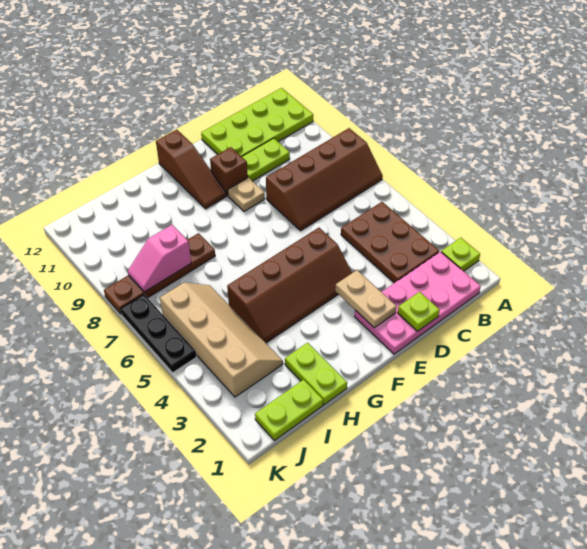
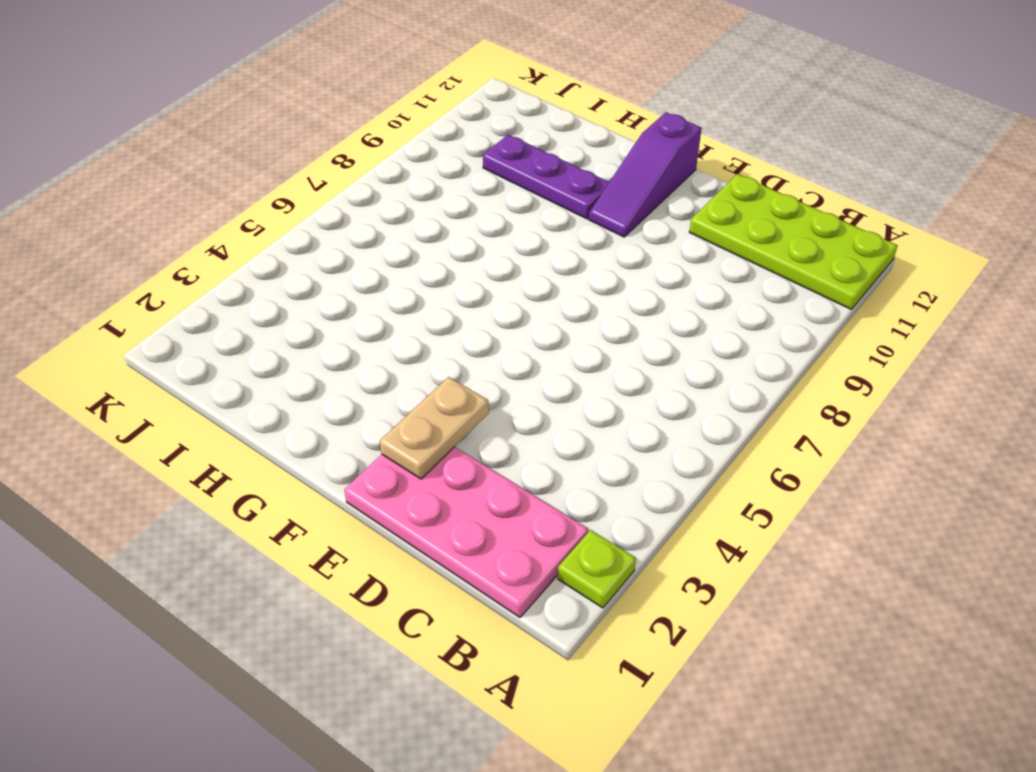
purple 1x3 slope [589,112,702,237] -> brown 1x3 slope [156,130,226,209]
purple 1x3 plate [483,135,609,219] -> none
none -> brown 2x4 slope [266,128,383,231]
none -> brown 2x3 plate [341,202,439,283]
none -> lime 1x2 plate [242,138,290,181]

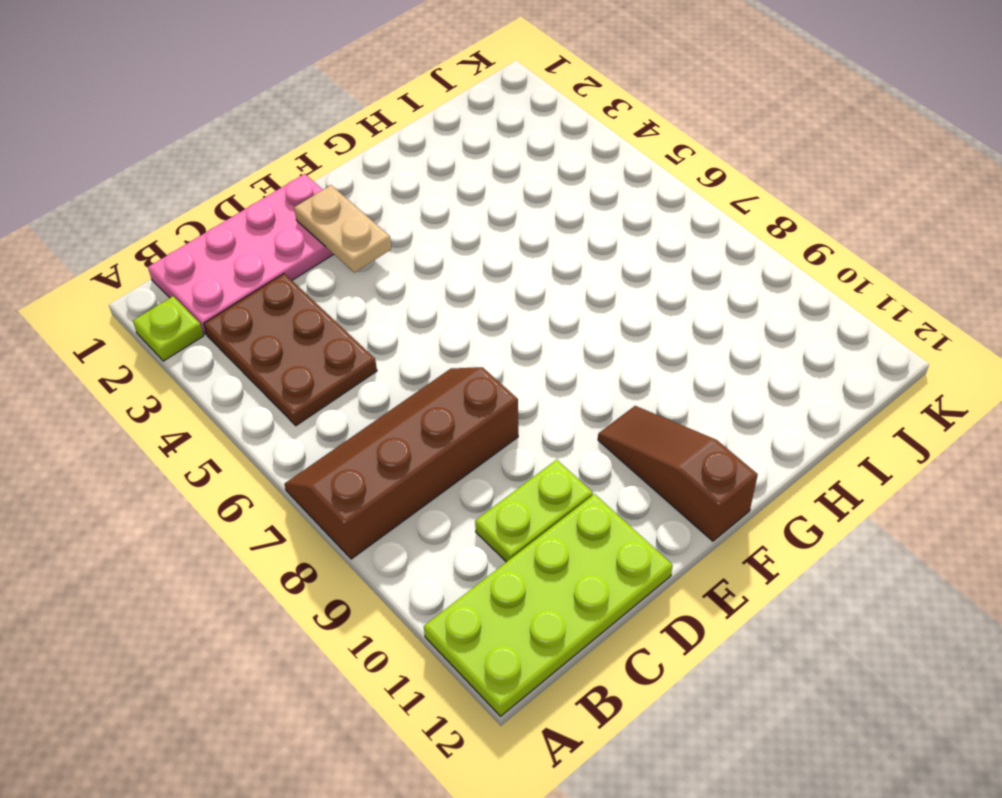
none -> brown 2x4 slope [227,228,352,343]
none -> tan 1x1 plate [228,178,265,212]
none -> brown 1x1 brick [210,147,248,196]

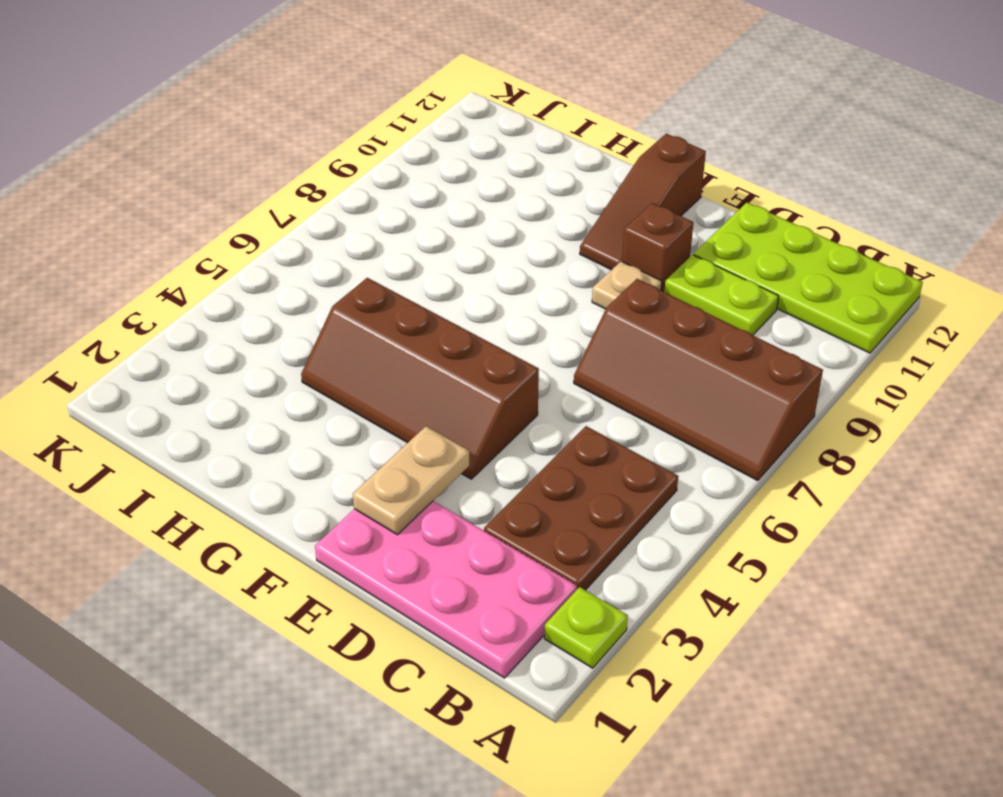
none -> lime 1x2 plate [285,343,347,405]
none -> brown 1x4 plate [104,233,215,314]
none -> lime 1x2 plate [255,380,323,441]

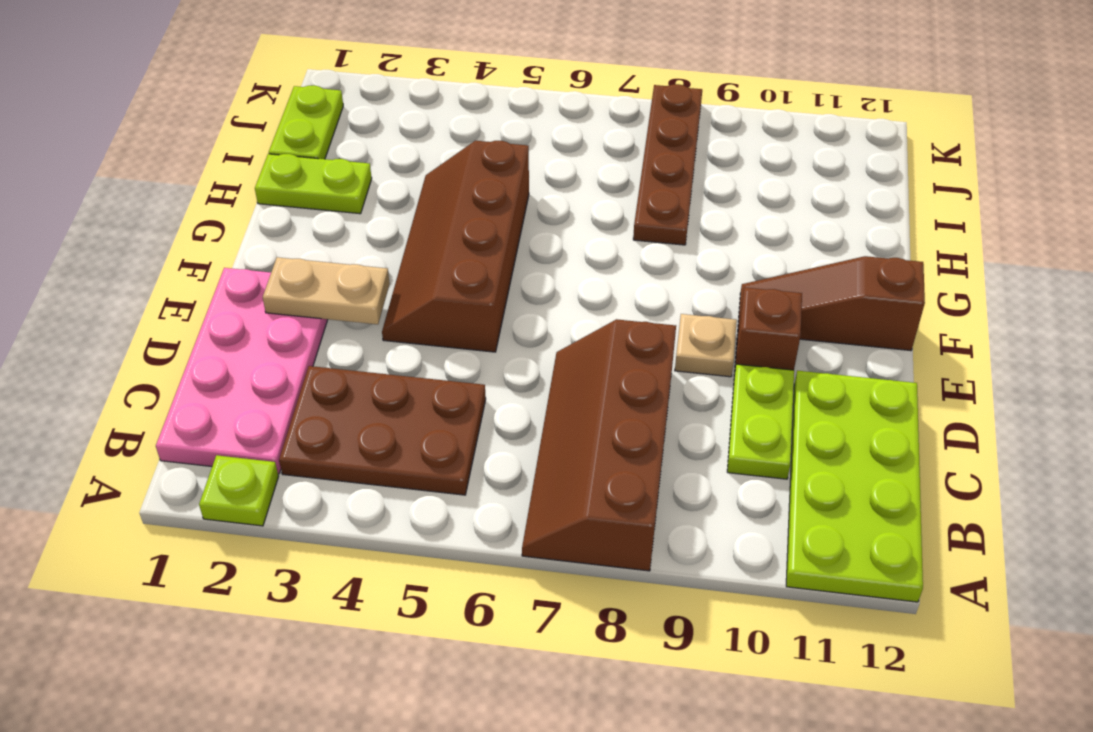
none -> tan 2x4 slope [160,282,283,397]
none -> black 1x3 plate [120,294,196,373]
none -> lime 1x1 plate [398,292,440,331]

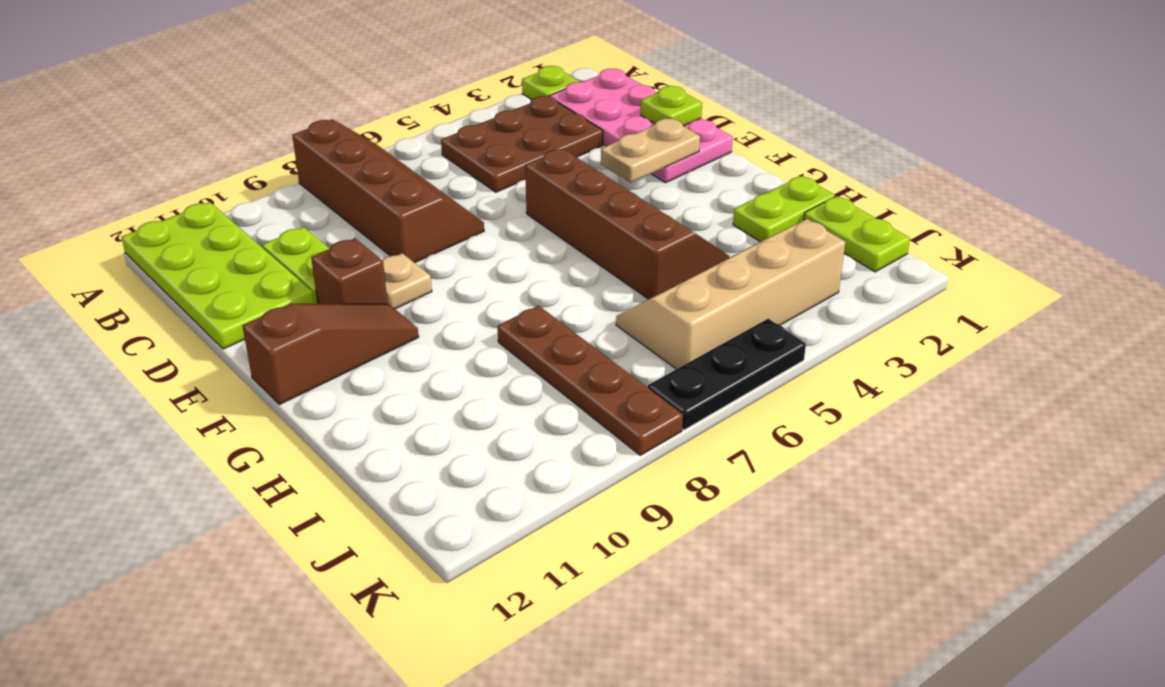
none -> pink 1x2 slope [128,225,191,292]

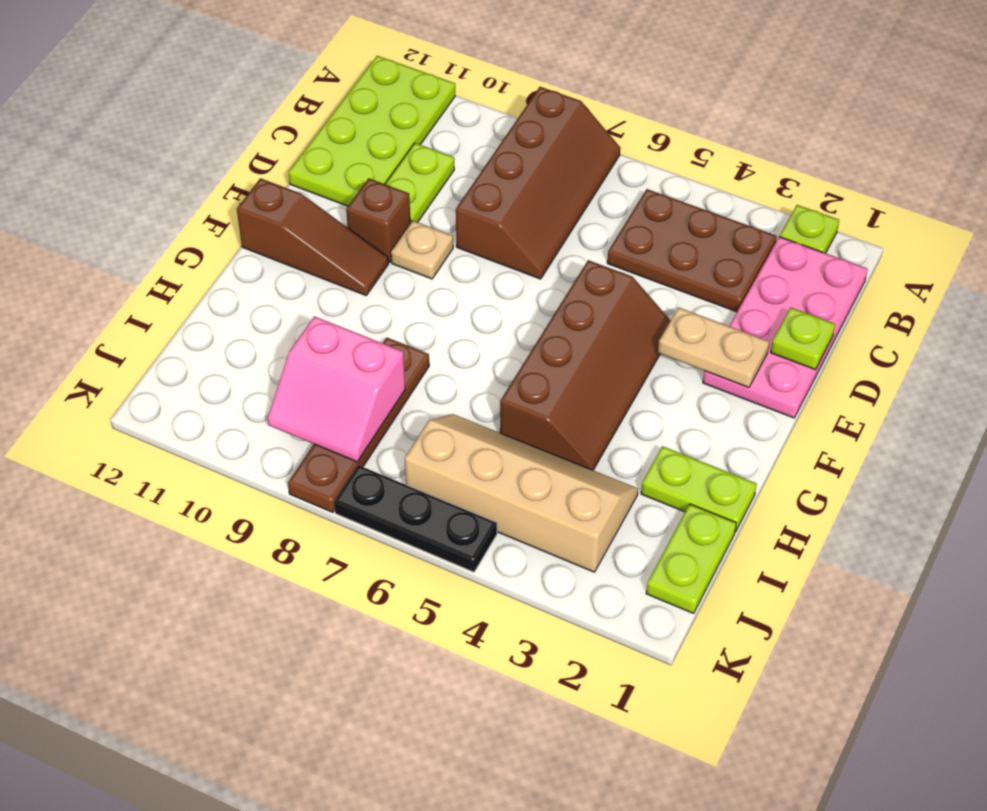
pink 2x2 slope [268,316,405,462] -> pink 1x2 slope [128,225,191,292]

